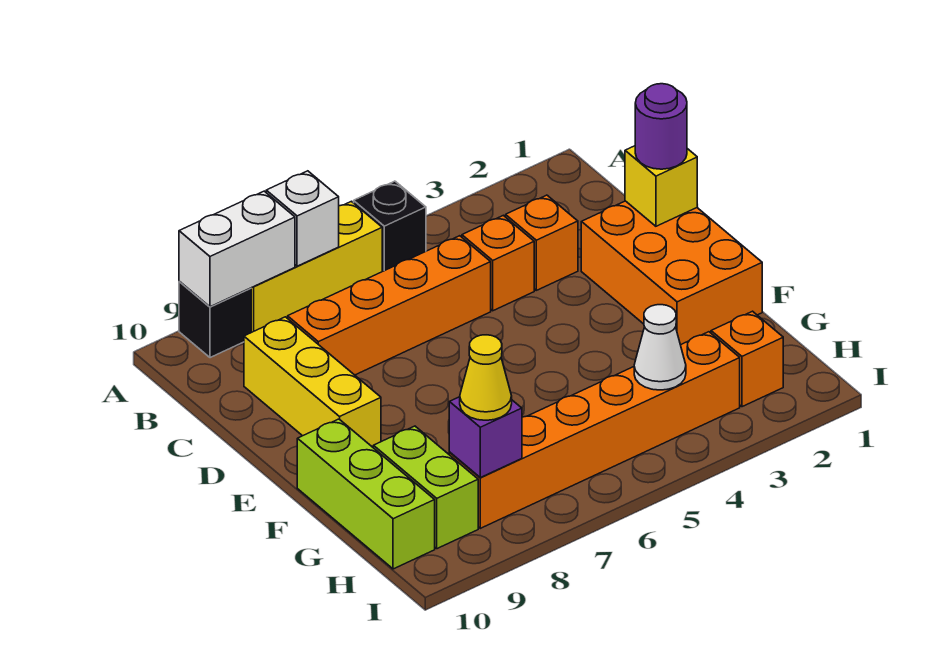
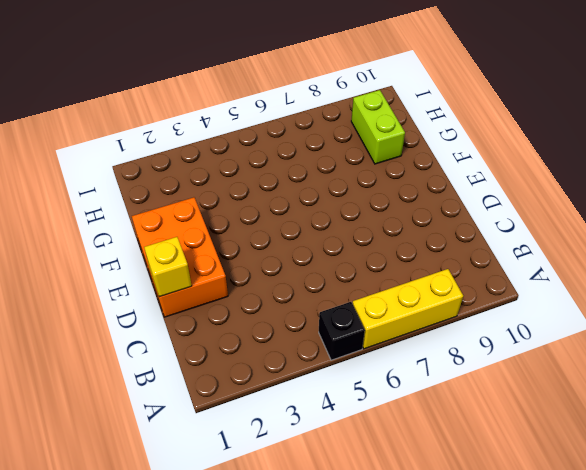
none -> black 1x1 brick [179,281,251,358]
none -> orange 1x1 brick [506,195,578,290]
none -> orange 1x1 brick [462,215,534,311]

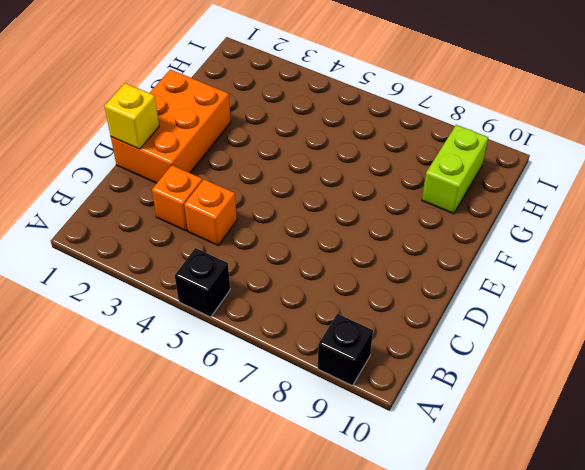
none -> yellow 1x3 brick [251,201,382,332]
none -> orange 1x4 brick [288,236,491,375]
none -> yellow 1x3 brick [244,317,381,447]

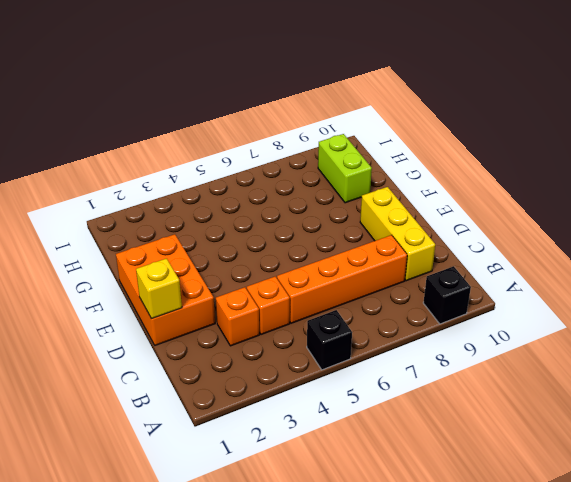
none -> yellow 1x3 brick [251,201,382,332]
none -> lime 1x3 brick [297,419,435,569]
none -> orange 1x1 brick [711,311,783,407]

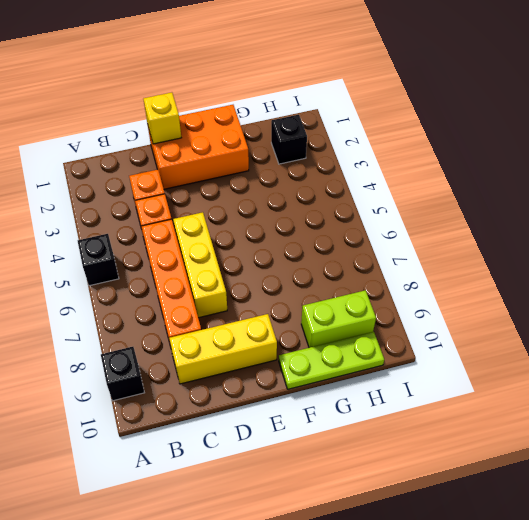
yellow 1x3 brick [173,212,227,318] -> yellow 1x3 brick moved to [251,201,382,332]
lime 1x3 plate [279,332,384,389] -> lime 1x3 brick [297,419,435,569]
black 1x1 brick [271,115,307,164] -> orange 1x1 brick [711,311,783,407]
none -> orange 1x6 brick [449,332,740,528]
none -> white 1x1 brick [266,171,339,266]
none -> white 1x2 brick [179,191,295,307]

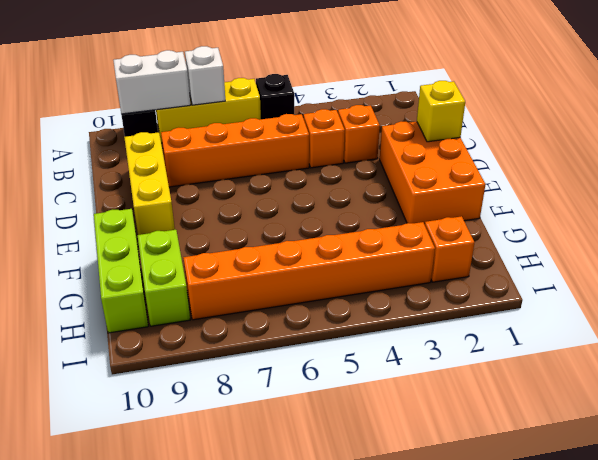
none -> white 1x1 cone [634,305,686,390]
none -> purple 1x1 brick [449,397,522,478]
none -> purple 1x1 round brick [635,84,687,169]

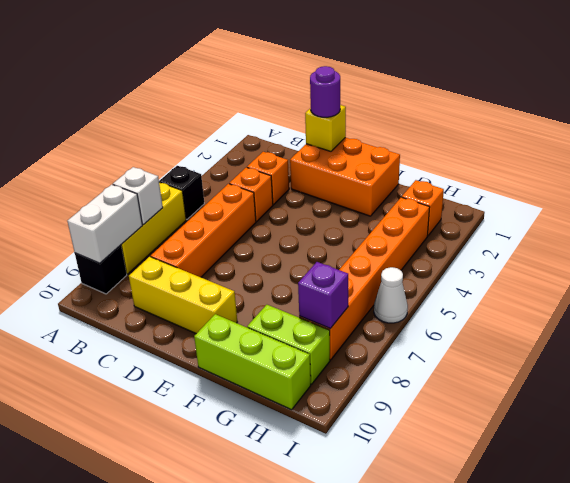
white 1x1 cone [374,267,408,323] -> white 1x1 cone moved to [634,305,686,390]
none -> yellow 1x1 cone [460,335,512,420]

